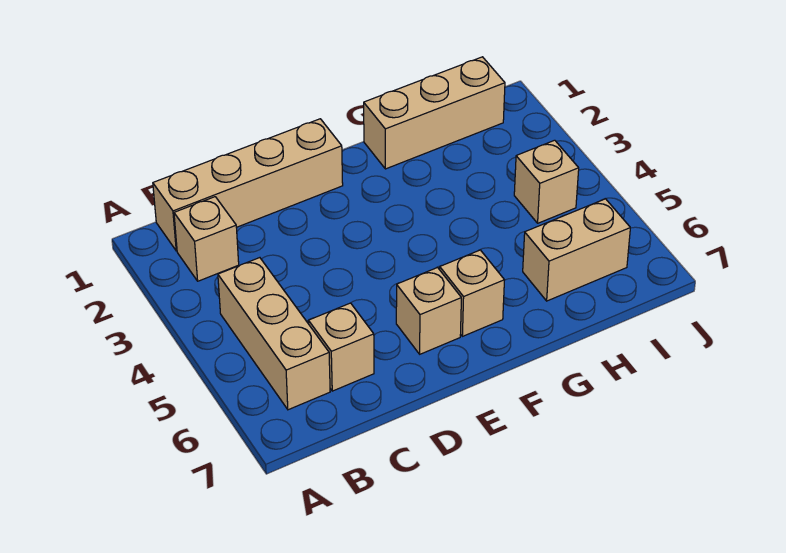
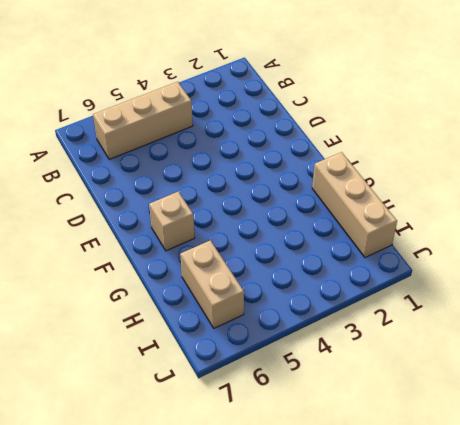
none -> tan 1x4 brick [153,119,343,251]
none -> tan 1x1 brick [174,197,239,281]

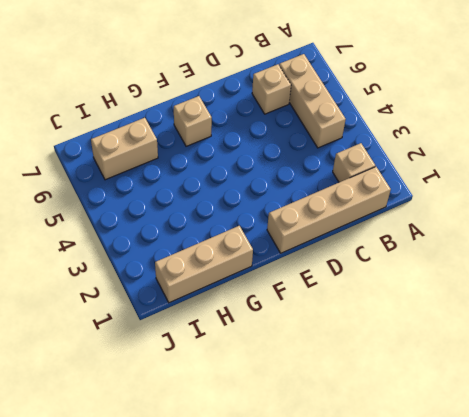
none -> tan 1x1 brick [396,268,461,354]
none -> tan 1x1 brick [514,140,579,223]

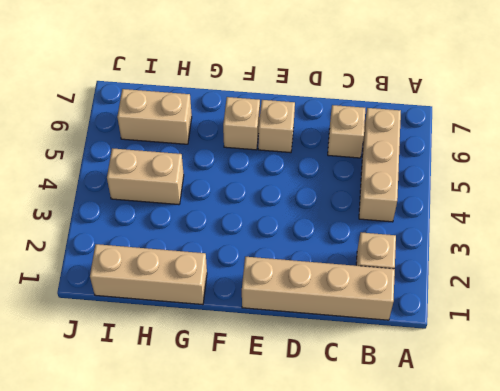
tan 1x2 brick [107,148,184,205] -> tan 1x1 brick [514,140,579,223]

